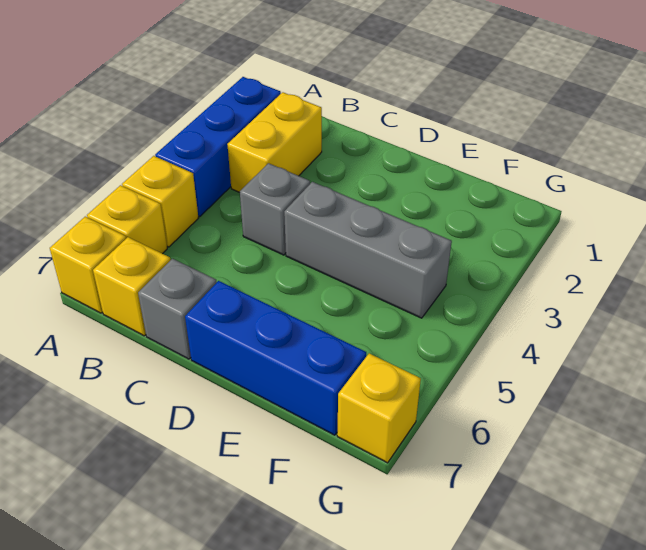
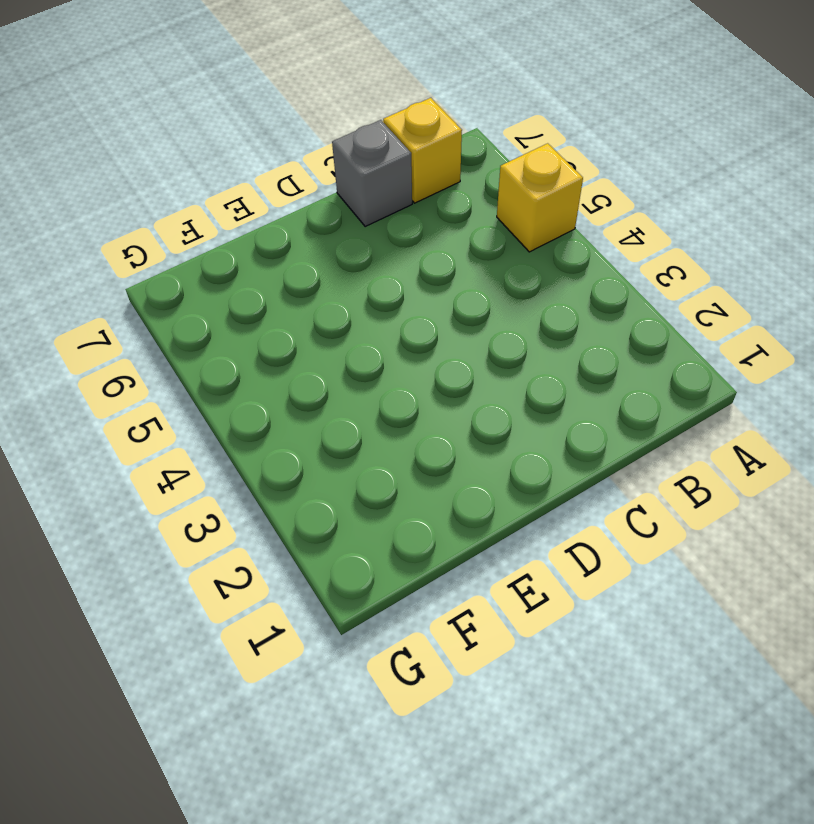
none -> blue 1x3 brick [155,77,281,217]
none -> yellow 1x1 brick [87,185,167,254]

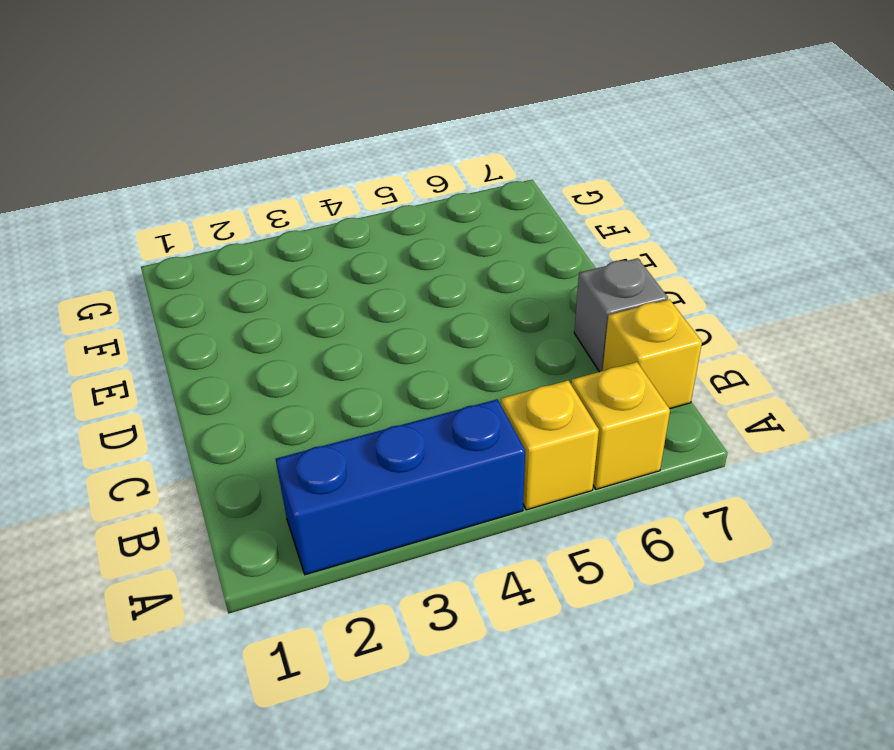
none -> yellow 1x1 brick [50,217,126,313]
none -> yellow 1x2 brick [227,92,322,193]

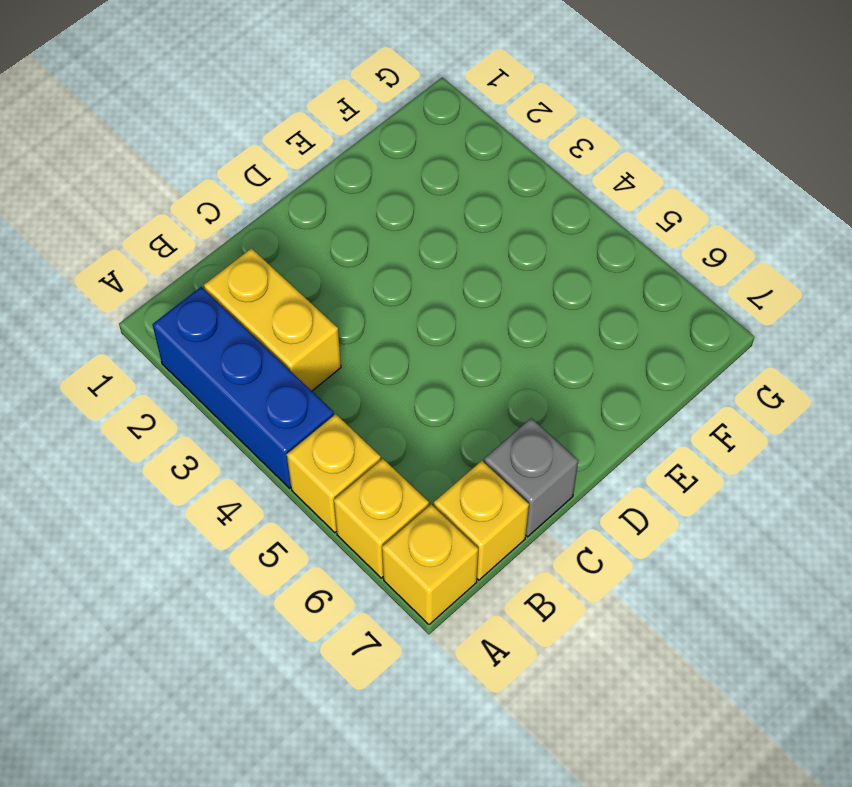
none -> grey 1x1 brick [240,163,310,255]
none -> grey 1x3 brick [284,182,452,318]

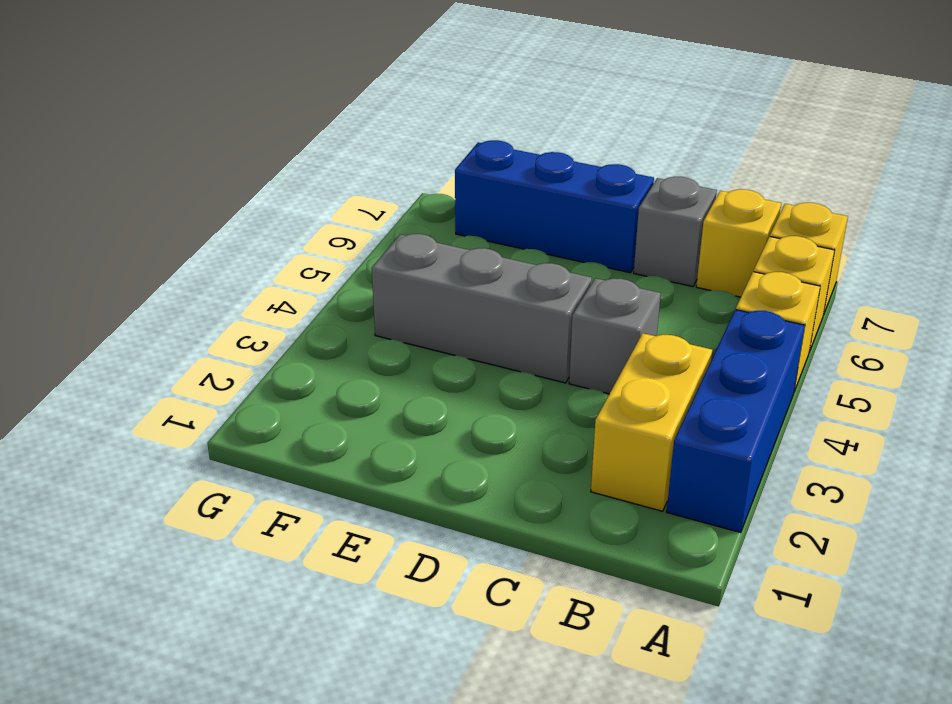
none -> yellow 1x1 brick [337,353,421,463]

